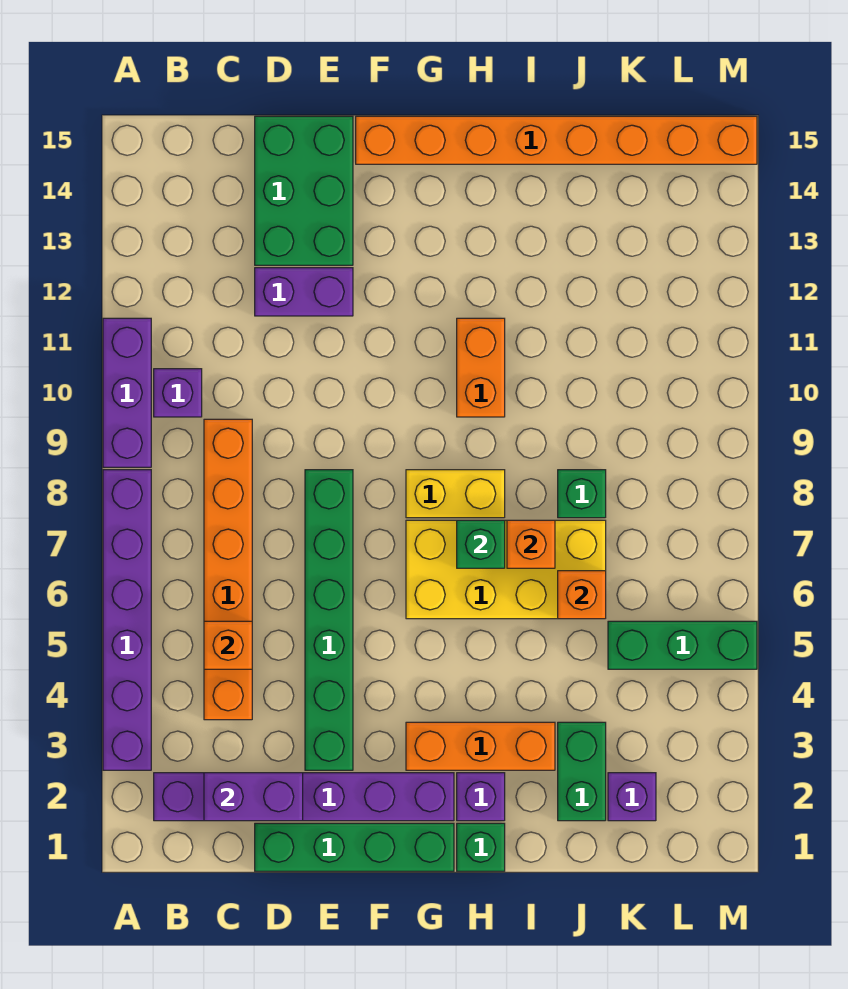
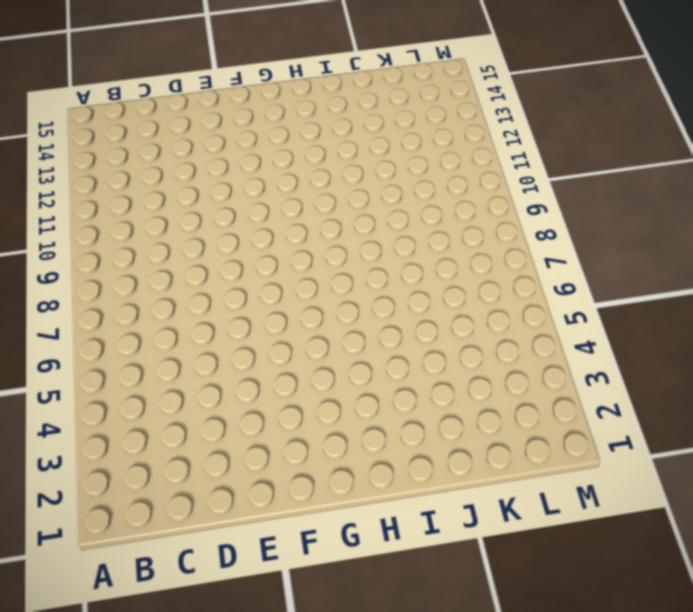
none -> purple 1x6 brick [103,470,151,770]
none -> purple 1x3 brick [103,318,151,467]
none -> purple 1x6 brick [154,773,454,821]

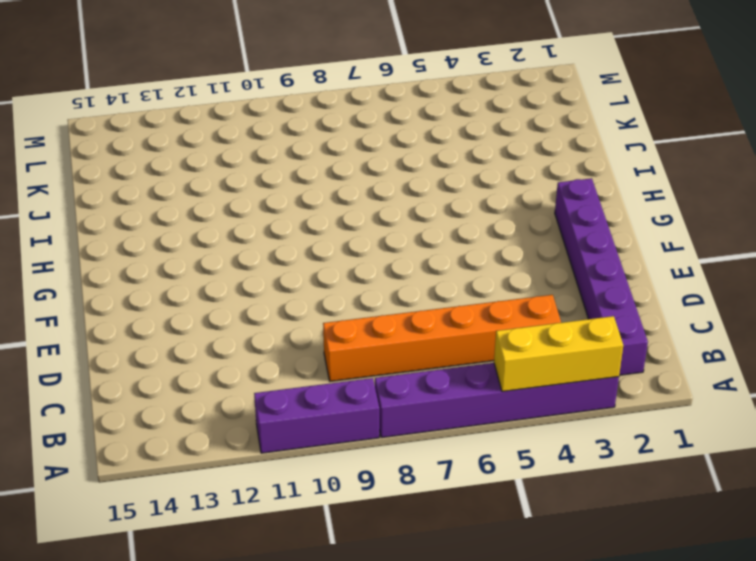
yellow 1x3 brick [494,316,623,392] -> none
none -> purple 1x1 brick [154,369,202,417]
none -> green 1x4 brick [255,823,454,871]
none -> purple 1x2 brick [255,268,353,316]

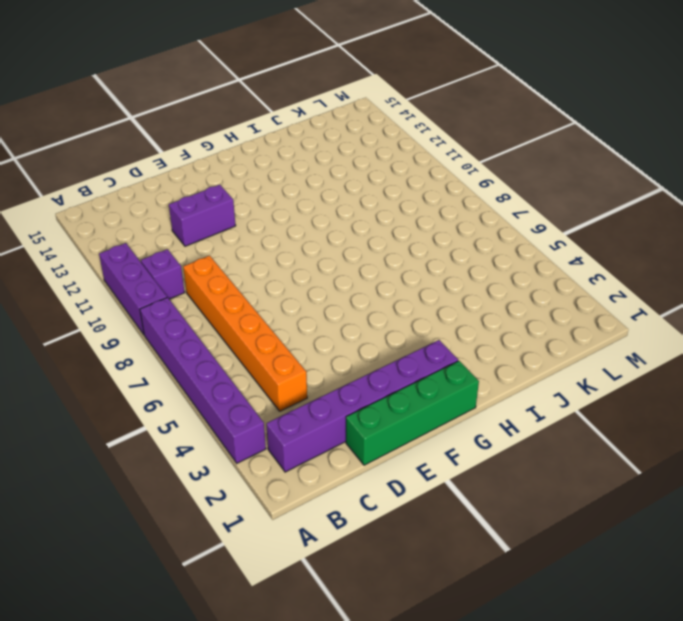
none -> green 2x3 brick [255,116,353,265]
none -> green 1x6 brick [305,470,353,770]
none -> orange 1x8 brick [356,116,757,164]

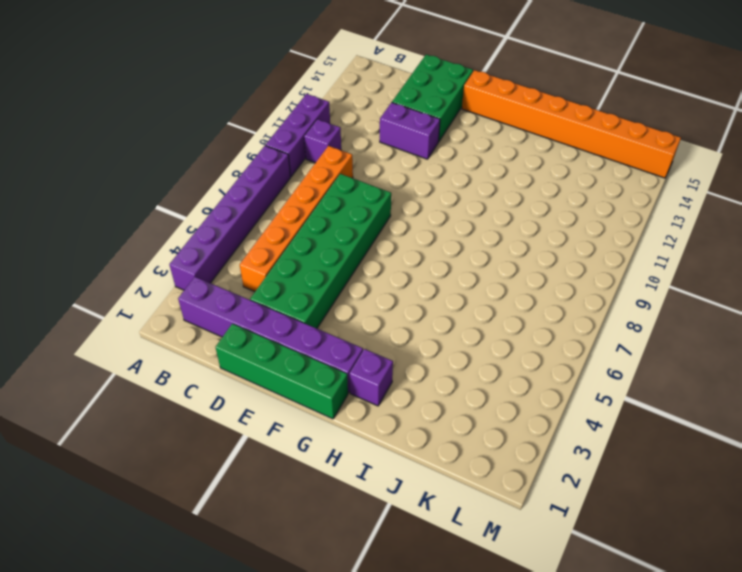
green 2x6 brick [250,174,391,328] -> green 1x6 brick [305,470,353,770]
none -> orange 1x3 brick [406,722,555,770]
none -> yellow 2x4 brick [406,520,606,619]
none -> yellow 1x2 brick [406,470,505,518]

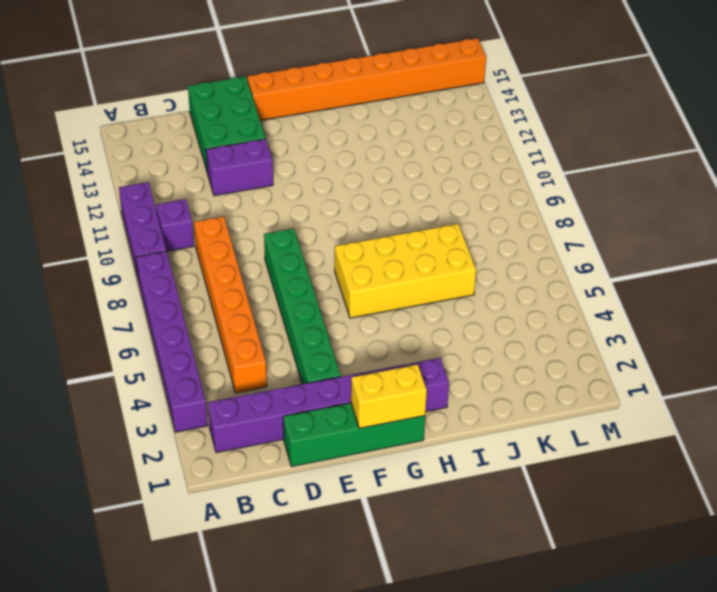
yellow 1x2 brick [351,364,427,428] -> yellow 1x2 brick moved to [406,470,505,518]
none -> orange 1x3 brick [406,722,555,770]
none -> green 1x1 brick [457,823,505,871]
none -> orange 1x2 brick [457,318,505,417]

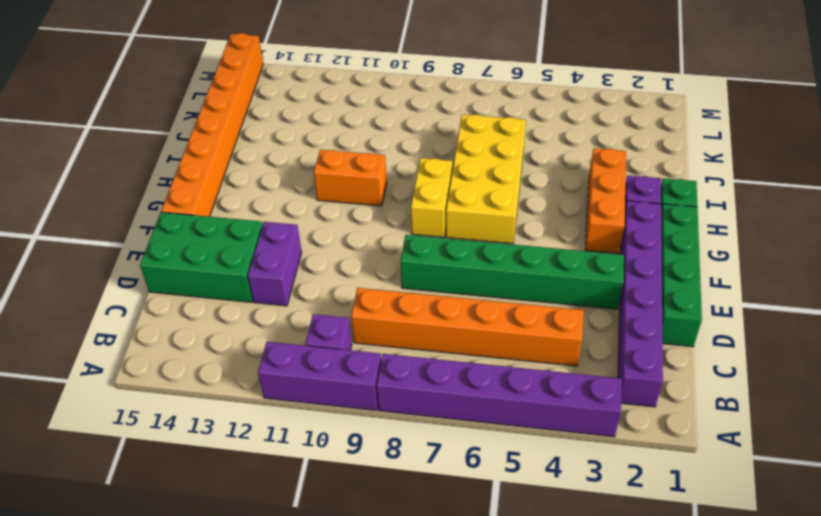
none -> green 1x2 brick [558,722,606,821]
none -> green 1x1 brick [558,470,606,518]
none -> purple 1x1 brick [608,773,656,821]

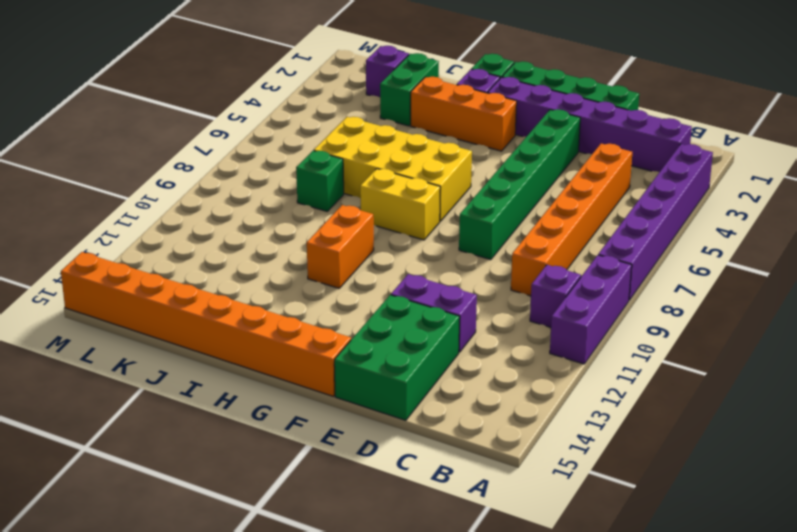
none -> green 1x3 brick [608,621,757,669]
none -> purple 1x2 brick [204,773,303,821]
none -> orange 1x1 brick [204,621,252,669]

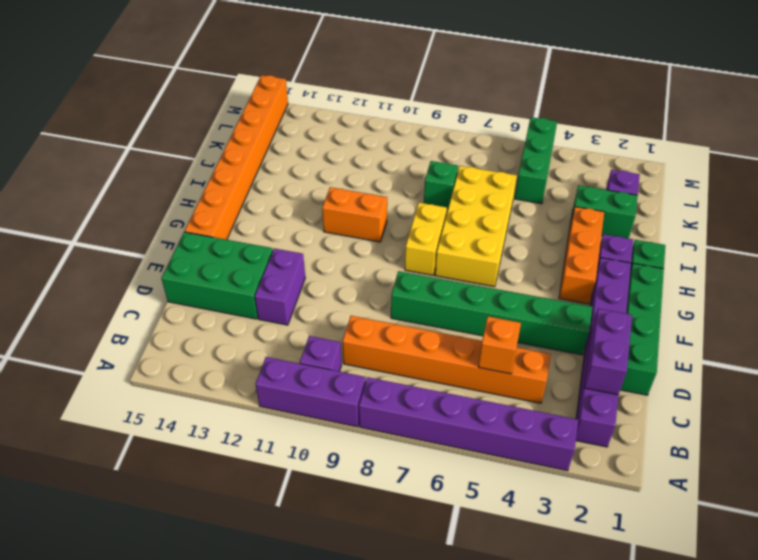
none -> green 1x1 brick [457,520,505,568]
none -> orange 1x1 brick [507,520,555,568]
none -> orange 1x1 brick [558,571,606,619]

